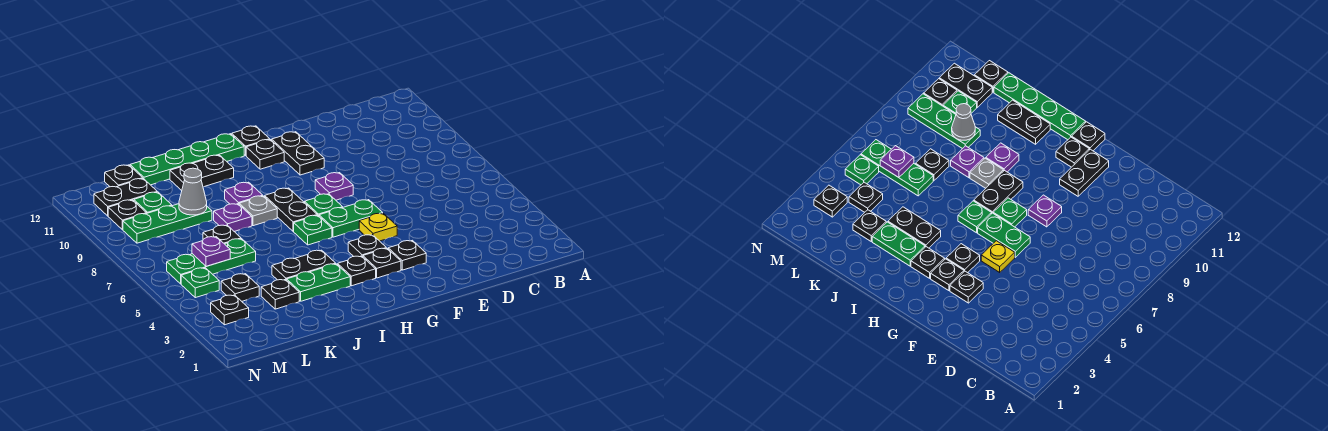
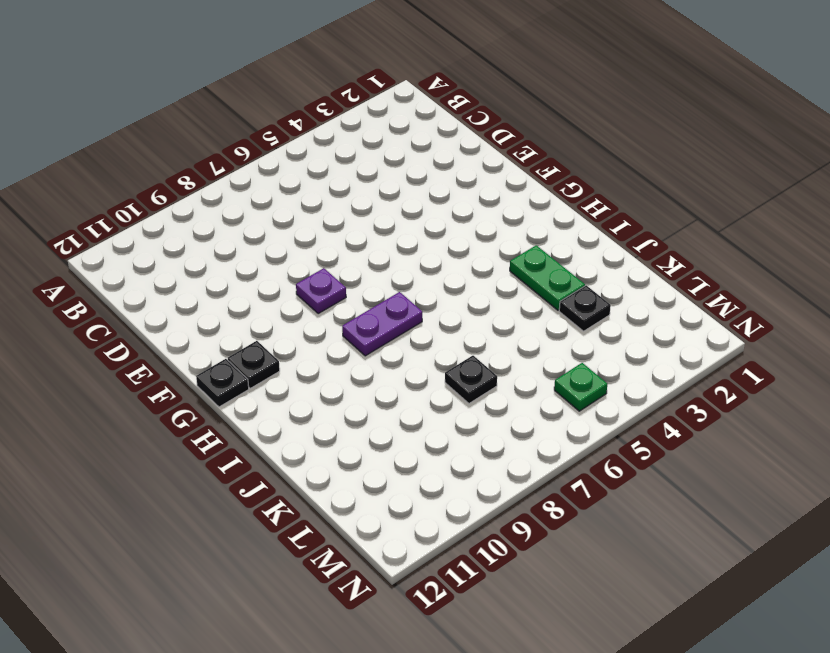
purple 1x2 plate [342,292,422,356] -> black 1x2 plate [265,188,317,231]
none -> black 1x1 plate [388,240,426,270]
none -> yellow 1x1 plate [359,213,397,241]
none -> green 1x2 plate [319,200,382,237]
none -> black 1x2 plate [272,132,324,175]

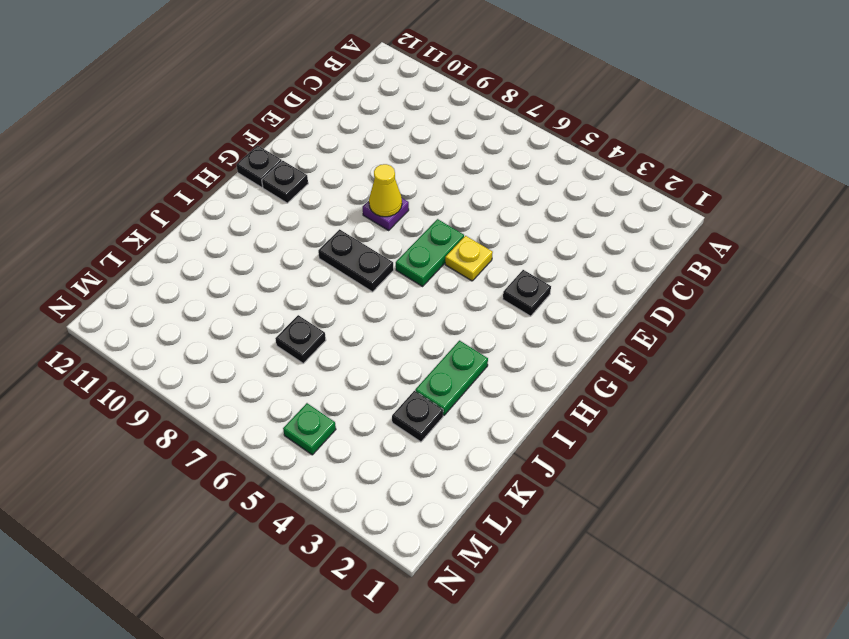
yellow 1x1 cone [369,164,402,217] -> none
none -> black 1x2 plate [272,132,324,175]
none -> black 1x1 plate [363,248,401,278]
none -> black 1x1 plate [348,235,386,257]
none -> green 1x1 plate [305,194,343,216]

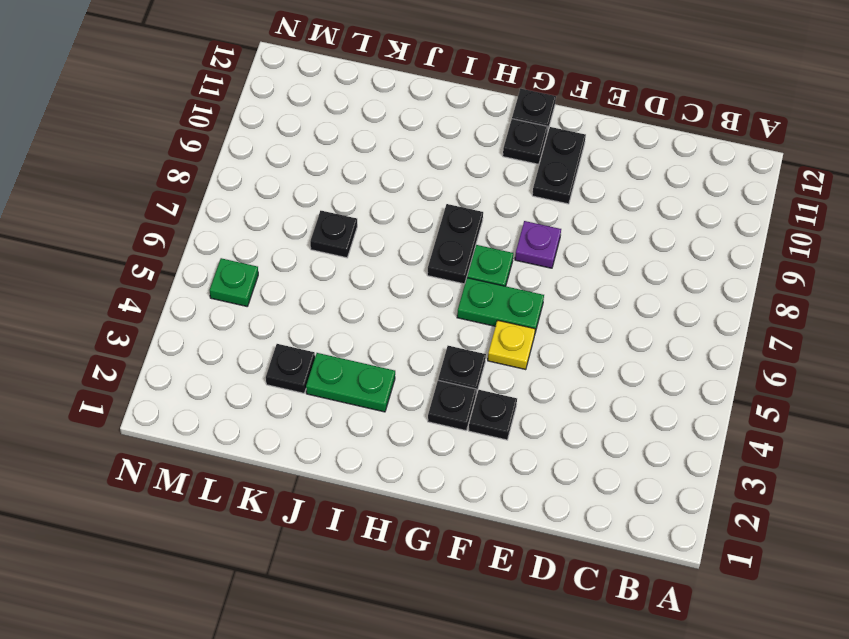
none -> black 1x1 plate [338,256,376,286]
none -> green 1x1 plate [294,215,332,245]
none -> green 1x4 plate [130,134,244,185]
none -> black 1x2 plate [272,250,336,280]

